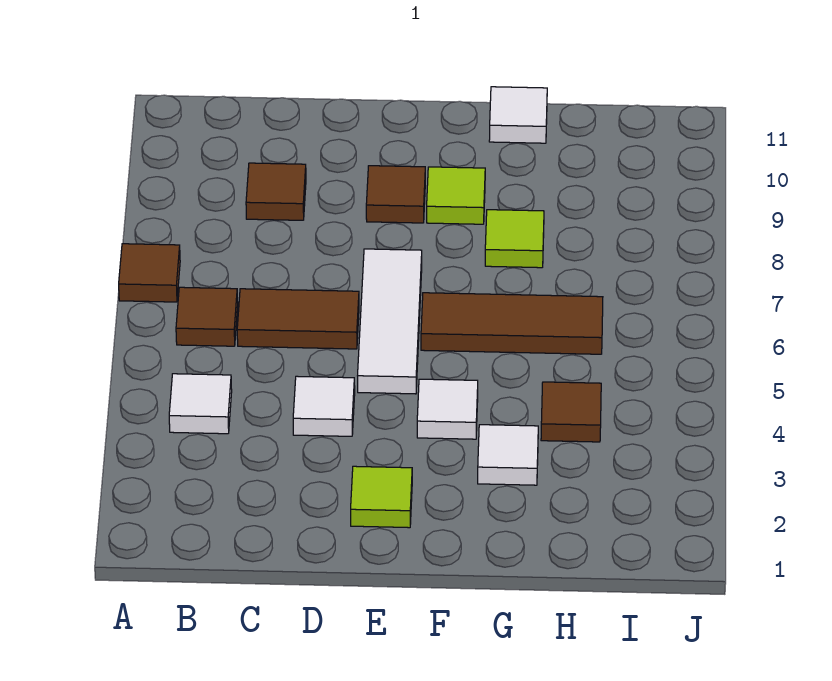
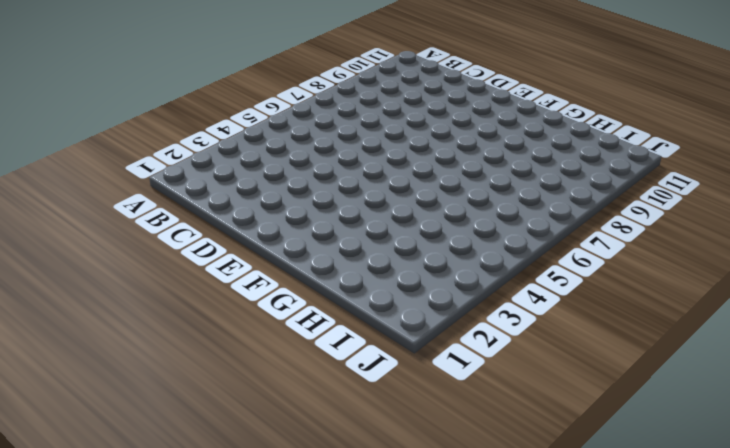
none -> brown 1x1 tile [119,244,180,302]
none -> white 1x1 tile [169,374,232,434]
none -> brown 1x1 tile [176,287,238,346]

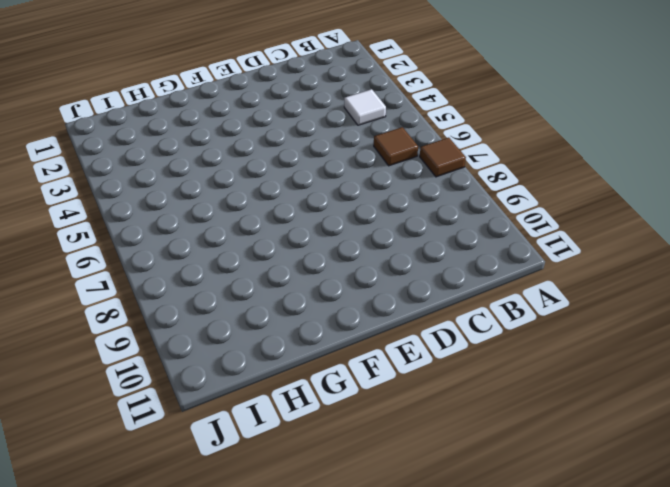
none -> brown 1x2 tile [237,289,359,349]
none -> brown 1x1 tile [246,163,306,220]
none -> white 1x1 tile [293,376,355,436]

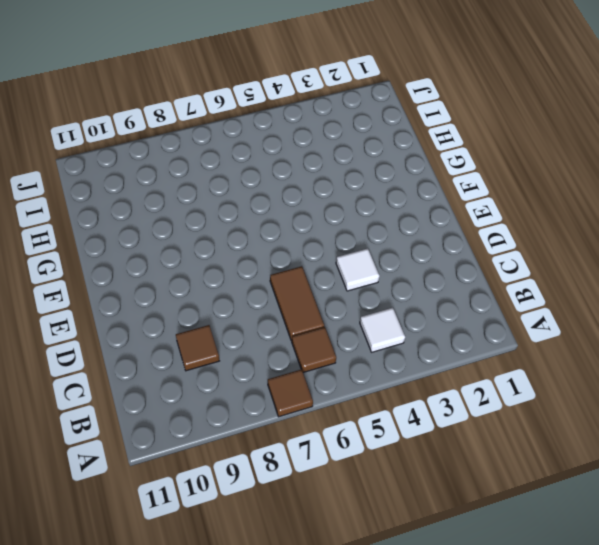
none -> lime 1x1 tile [351,466,412,528]
none -> white 1x3 tile [358,249,422,394]
none -> brown 1x1 tile [366,166,425,223]

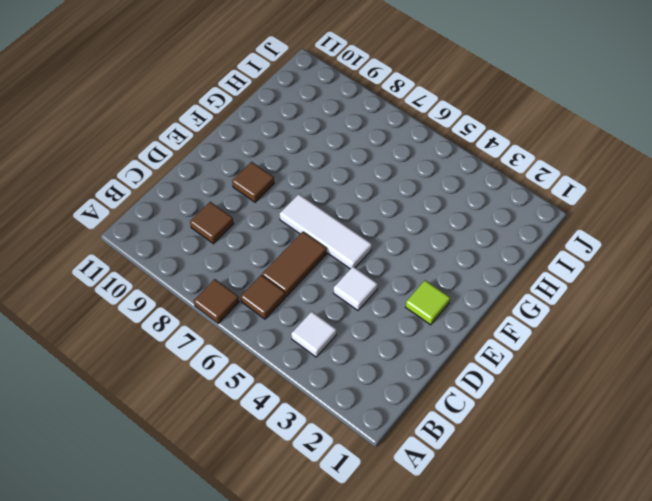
none -> white 1x1 tile [417,379,478,439]
none -> brown 1x3 tile [421,293,603,354]
none -> lime 1x1 tile [427,167,485,224]

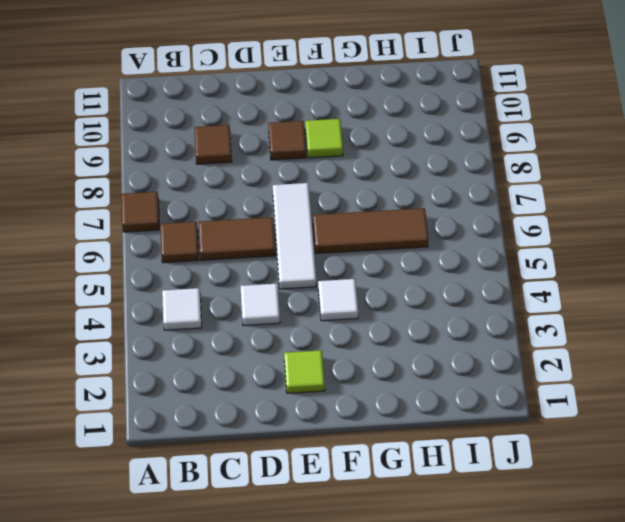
none -> white 1x1 tile [478,425,538,485]
none -> lime 1x1 tile [485,210,544,268]
none -> white 1x1 tile [489,87,547,143]

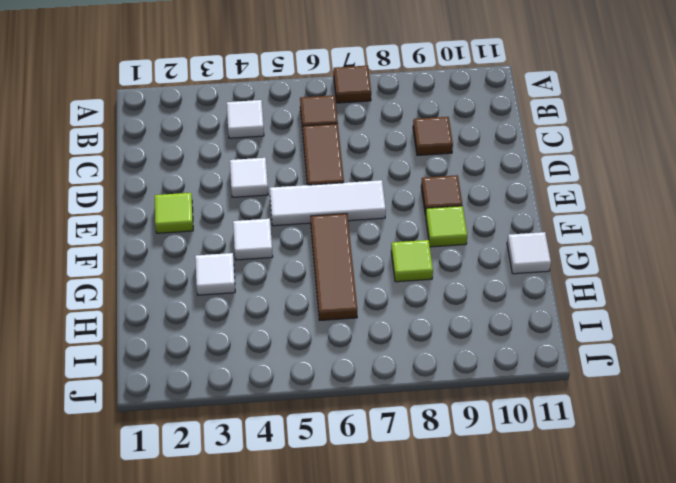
none -> brown 1x1 tile [541,382,601,442]

